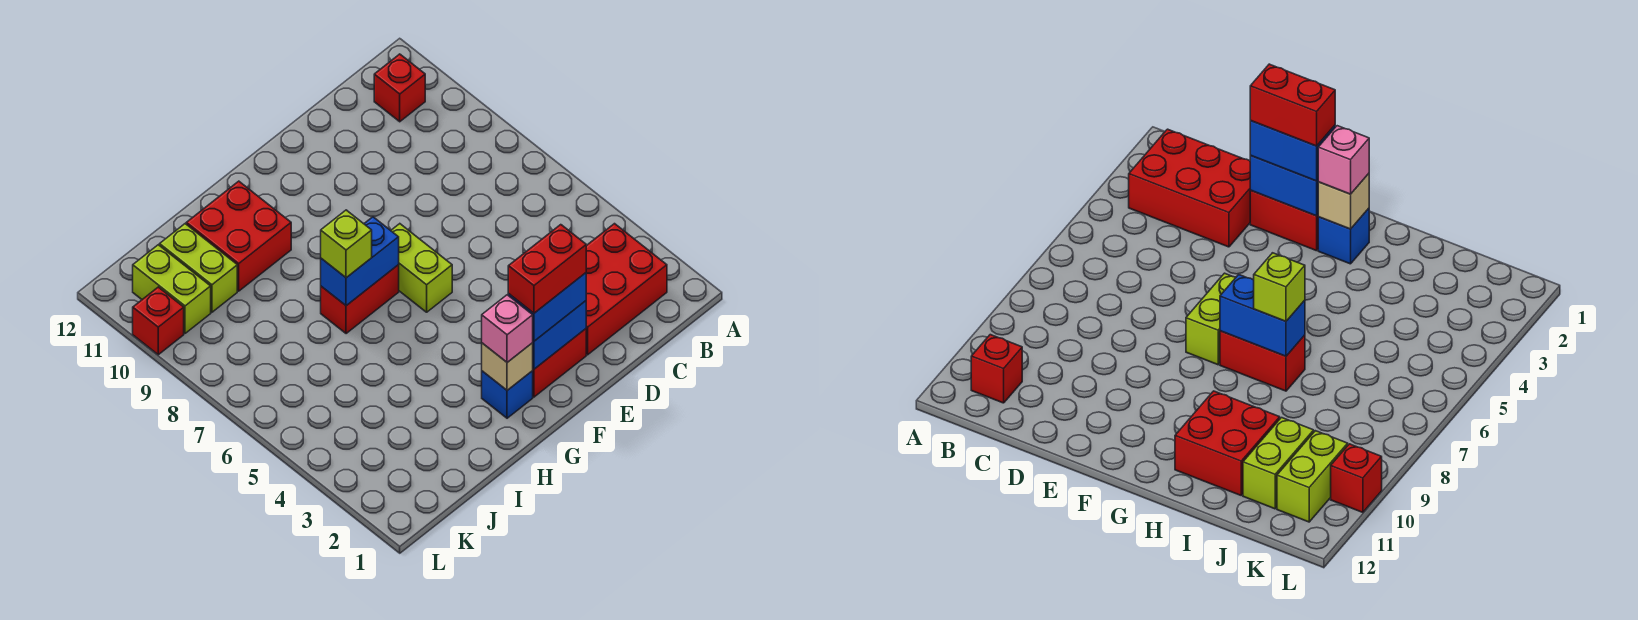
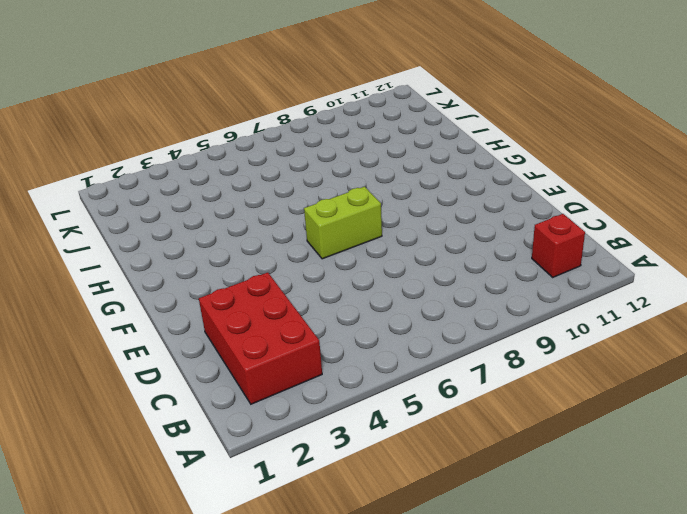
none -> red 1x2 brick [533,329,586,397]
none -> blue 1x1 brick [482,371,533,418]
none -> red 1x2 brick [321,265,399,334]

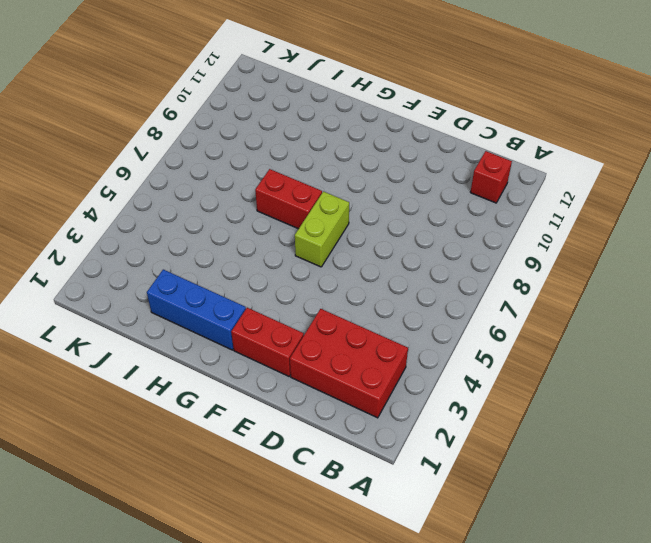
blue 1x3 brick [147,270,246,350] -> blue 1x1 brick [482,371,533,418]
none -> red 2x2 brick [186,181,291,291]
none -> lime 1x2 brick [160,224,237,312]
none -> lime 1x2 brick [133,245,211,333]

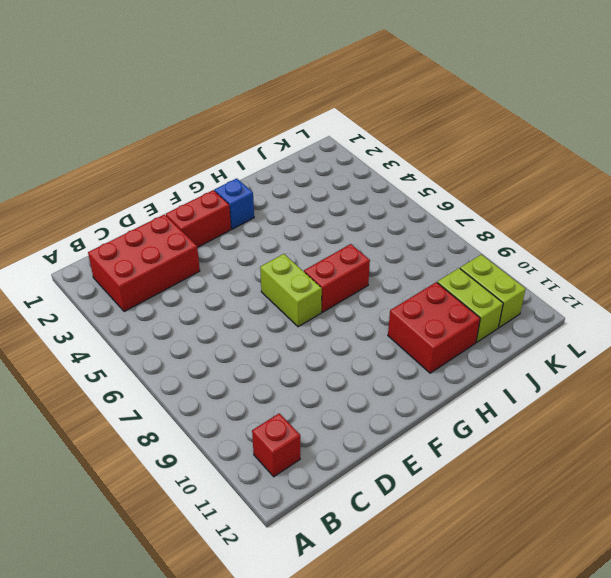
none -> red 1x1 brick [133,287,184,355]
none -> blue 1x2 brick [533,301,586,369]
none -> tan 1x1 brick [482,343,533,390]

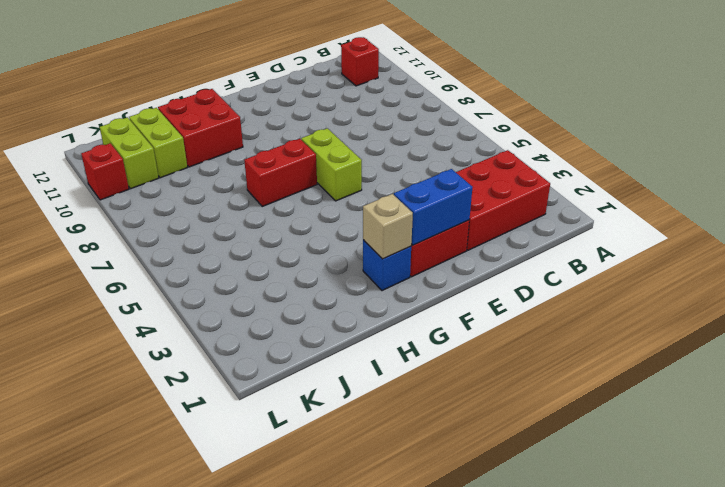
none -> blue 1x2 brick [321,217,399,306]
none -> blue 1x2 brick [508,273,586,341]
none -> pink 1x1 brick [482,295,533,362]

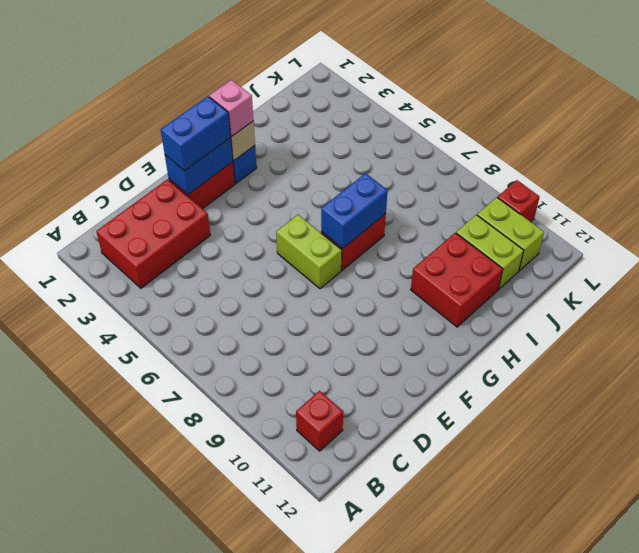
none -> lime 1x1 brick [321,210,372,278]
none -> red 1x2 brick [508,225,586,313]

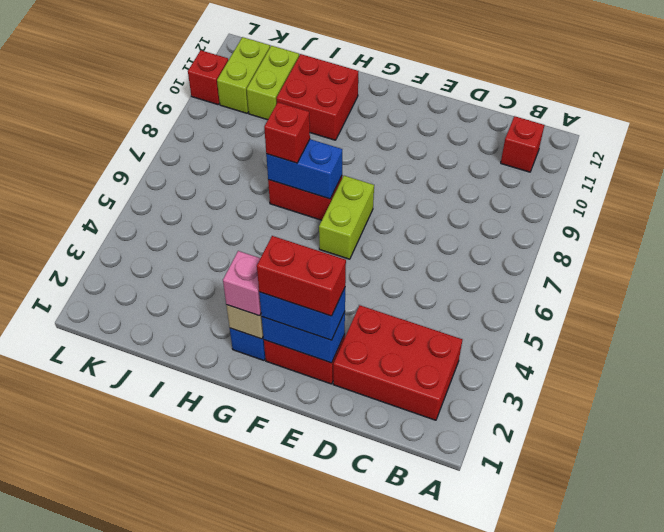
red 1x1 brick [264,102,310,163] -> lime 1x1 brick [321,210,372,278]

